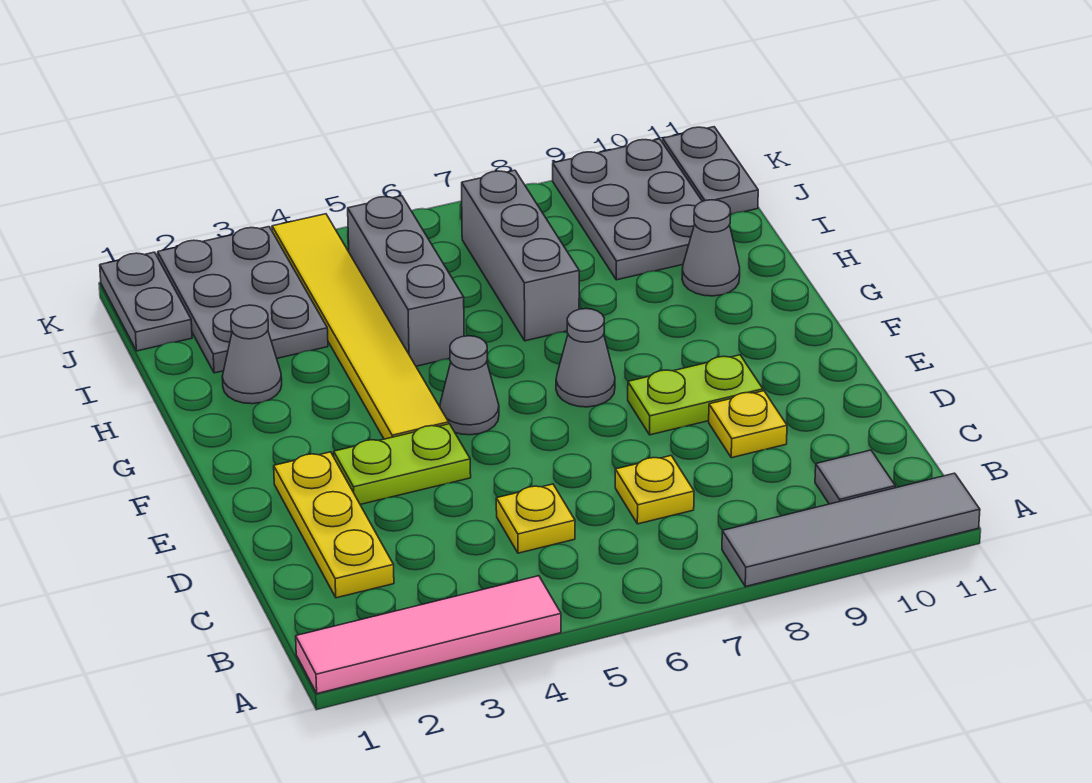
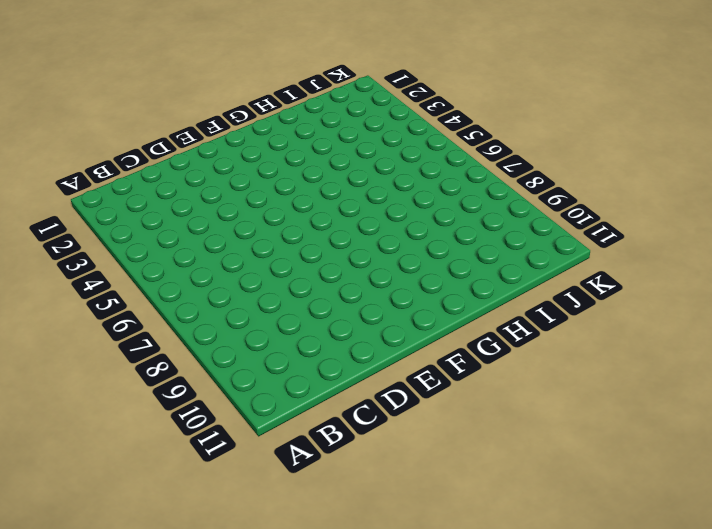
none -> pink 1x4 tile [296,576,561,694]
none -> grey 1x4 tile [722,473,980,587]
none -> grey 1x1 tile [815,450,895,504]

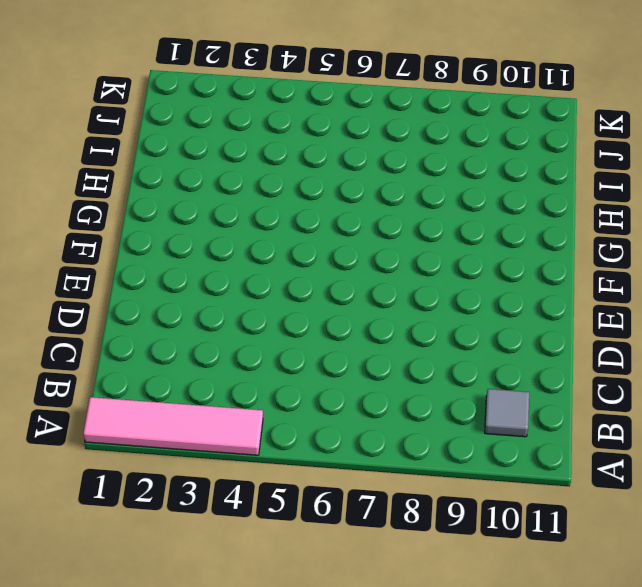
none -> grey 1x4 tile [722,473,980,587]
none -> yellow 1x3 plate [274,452,394,598]
none -> yellow 1x1 plate [496,484,575,553]

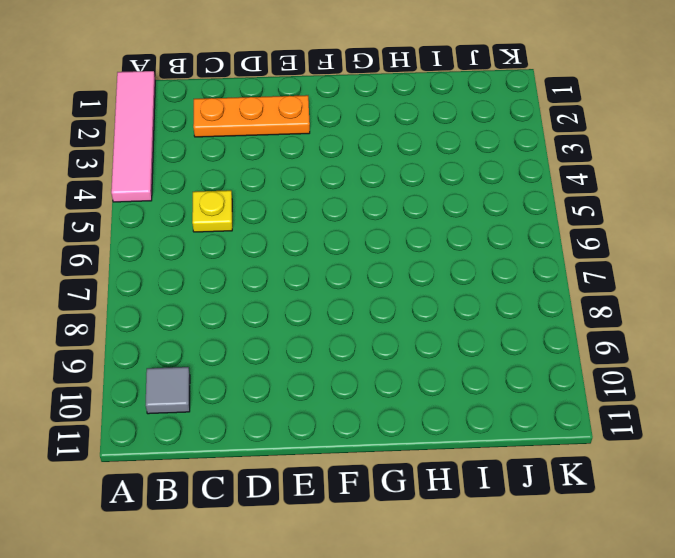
orange 1x3 plate [193,95,310,137] -> yellow 1x3 plate [274,452,394,598]
none -> grey 1x4 tile [722,473,980,587]
none -> yellow 1x1 plate [615,456,694,524]
none -> yellow 1x1 plate [709,391,787,458]

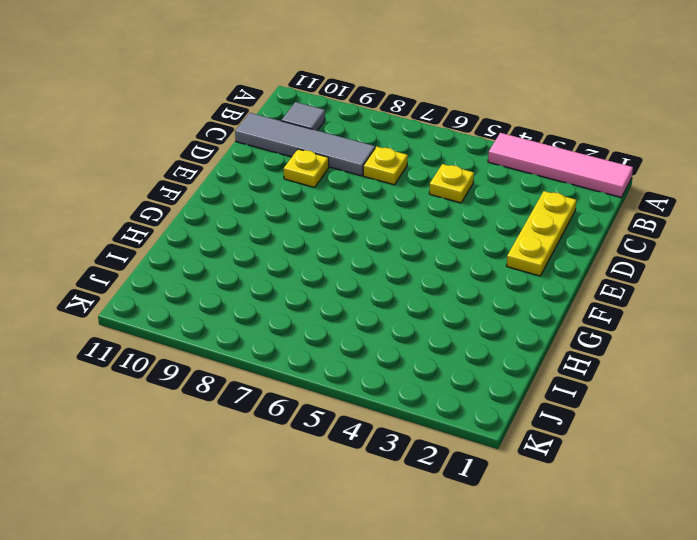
grey 1x4 tile [235,113,375,176] -> grey 1x4 tile moved to [722,473,980,587]
none -> lime 1x2 plate [334,424,471,504]
none -> lime 1x2 plate [628,355,763,435]
none -> yellow 1x6 tile [272,214,449,439]

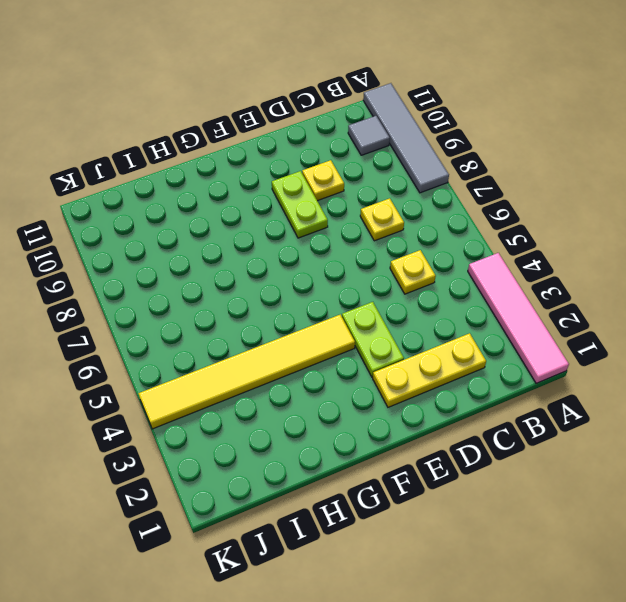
none -> grey 1x1 cone [440,336,499,435]
none -> grey 1x1 cone [556,309,615,407]
none -> grey 1x1 cone [222,305,282,404]

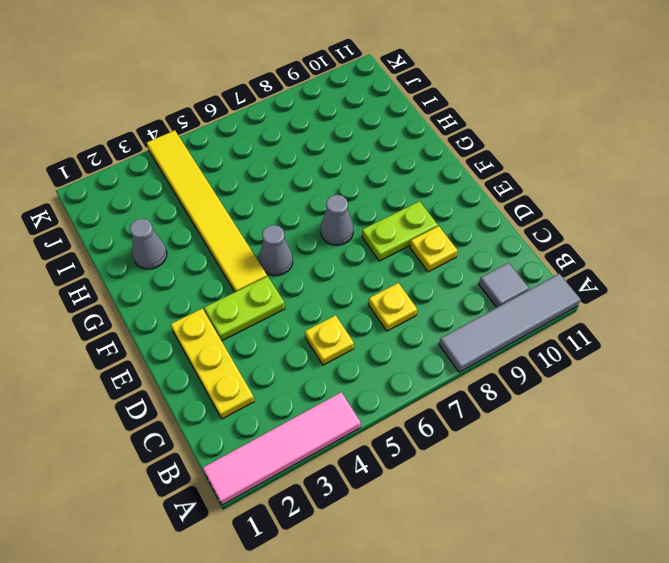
none -> grey 1x3 brick [348,196,464,366]
none -> grey 1x3 brick [462,170,579,341]
none -> grey 1x1 cone [682,200,740,296]

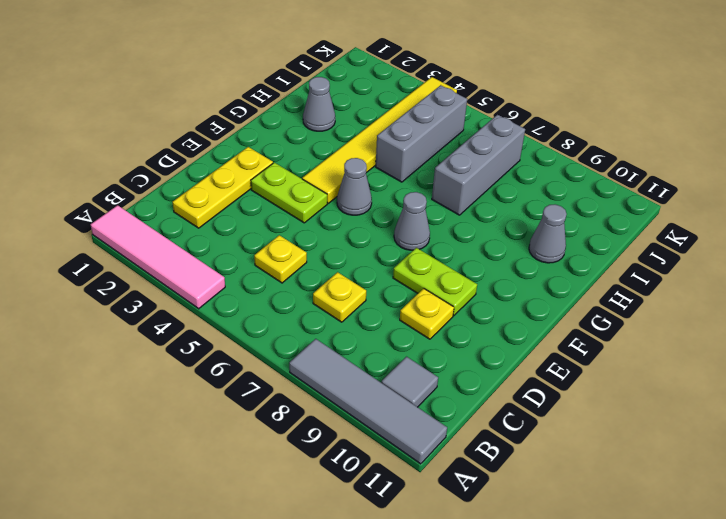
none -> grey 2x3 plate [158,227,328,373]
none -> grey 2x3 plate [553,139,702,280]
none -> grey 1x2 plate [100,252,192,351]

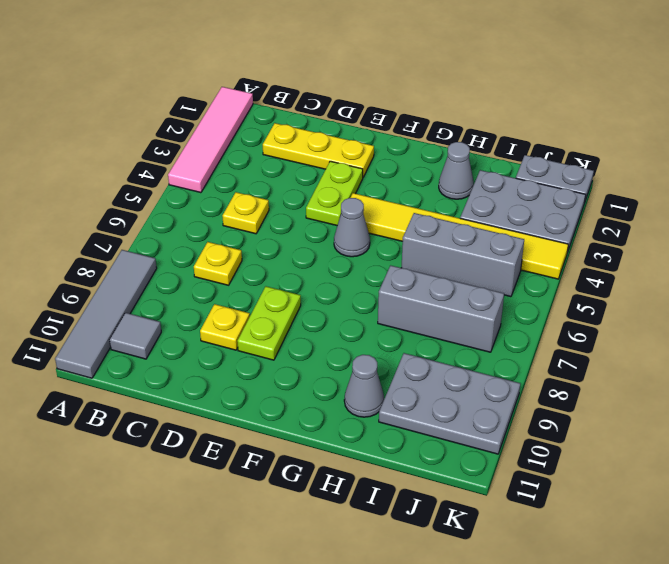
none -> grey 1x1 cone [556,309,615,407]
none -> grey 1x2 plate [662,127,758,215]

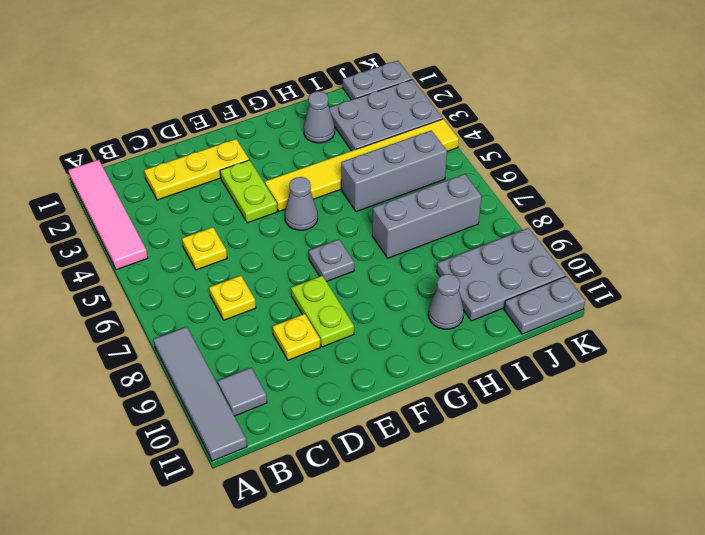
grey 1x1 plate [309,239,354,282] -> grey 1x1 cone [556,309,615,407]

